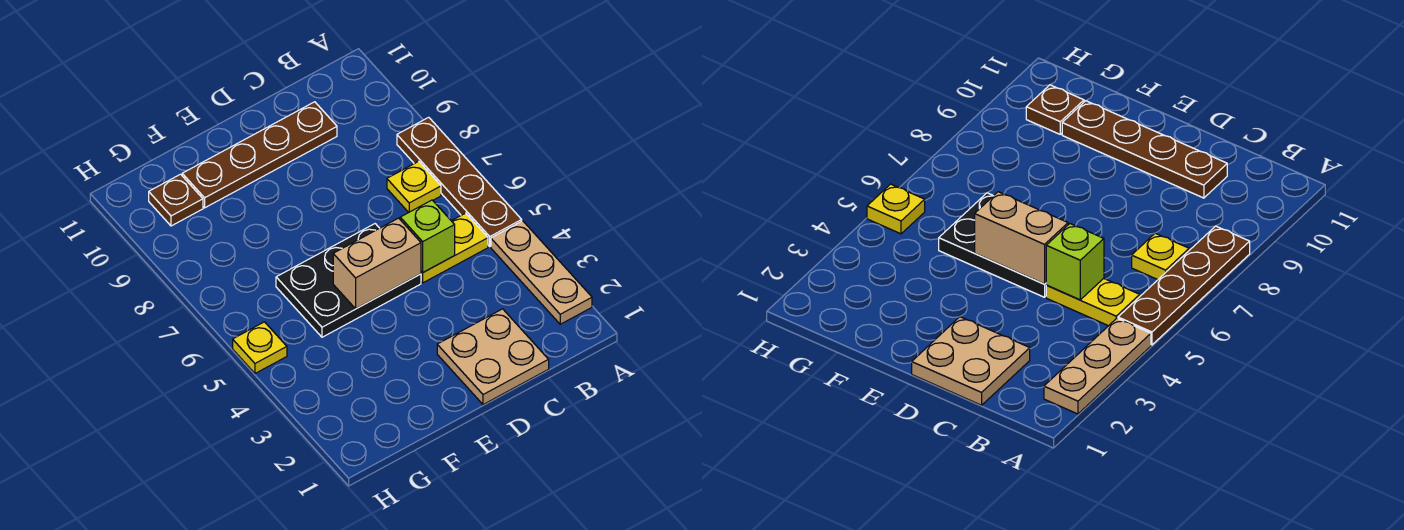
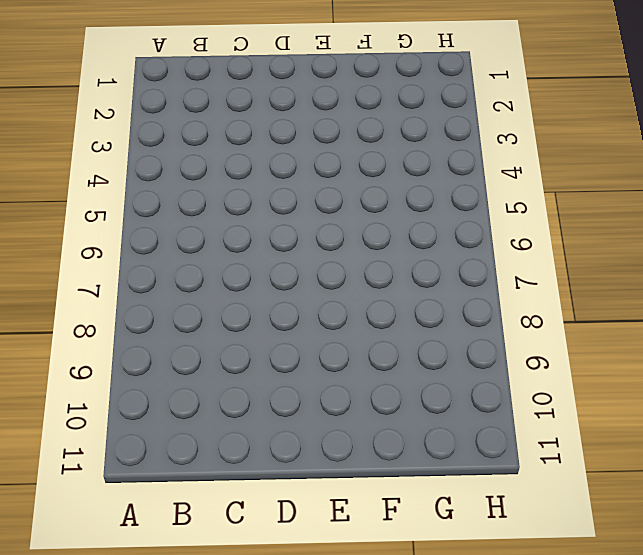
none -> tan 1x3 plate [491,221,592,324]
none -> brown 1x4 plate [397,117,522,246]

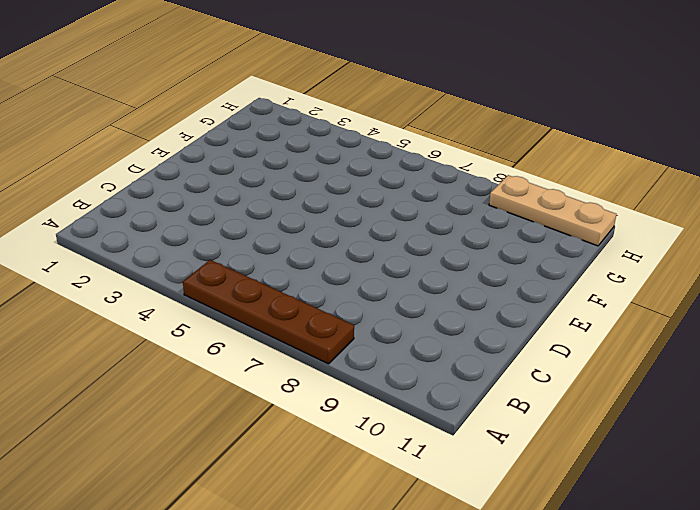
tan 1x3 plate [489,175,616,246] -> tan 1x3 plate moved to [491,221,592,324]
none -> yellow 1x2 plate [421,213,488,283]
none -> yellow 1x1 plate [387,161,441,212]

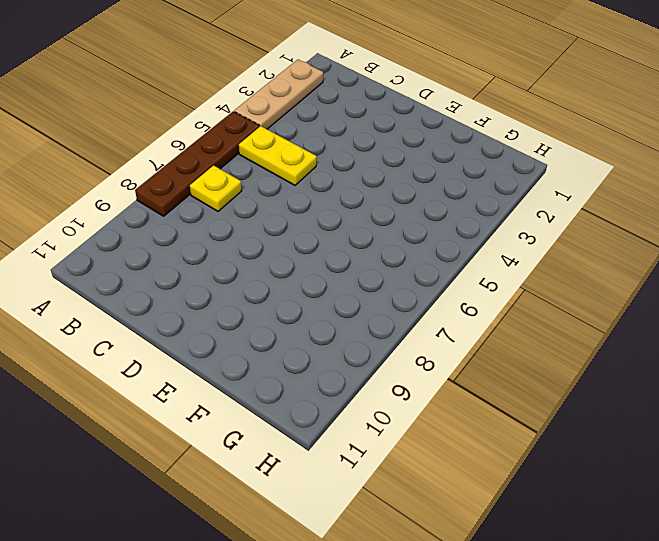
none -> tan 2x2 plate [437,309,549,405]
none -> brown 1x4 plate [182,102,337,208]

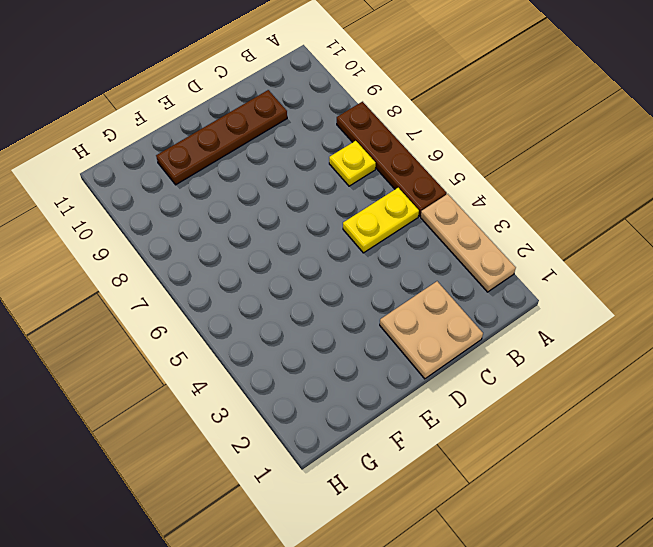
none -> black 2x3 plate [276,224,421,337]
none -> brown 1x1 plate [149,174,203,226]

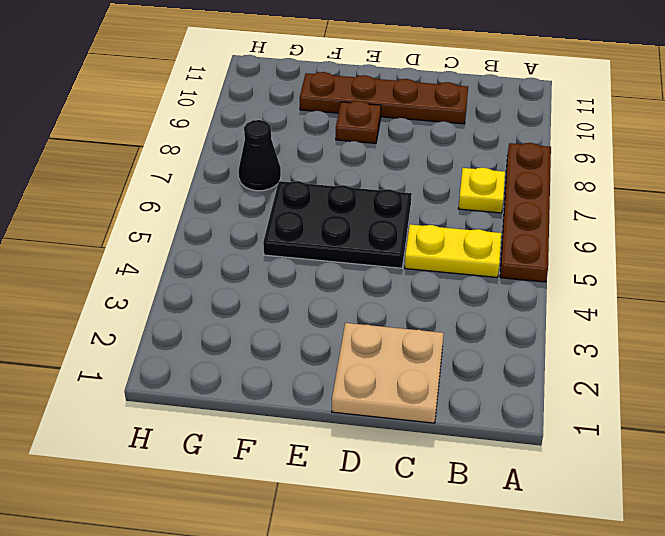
brown 1x1 plate [336,101,381,143] -> brown 1x1 plate moved to [149,174,203,226]
black 1x1 cone [239,120,281,191] -> none
none -> tan 1x3 plate [491,221,592,324]
none -> yellow 1x1 plate [233,322,287,373]

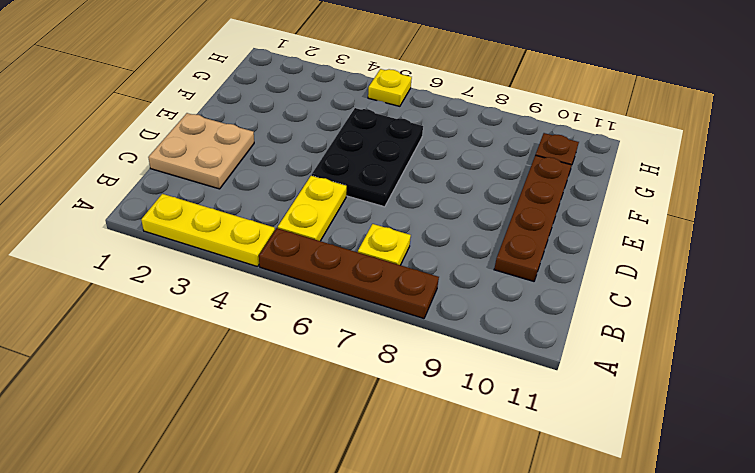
yellow 1x3 plate [141,194,275,267] -> tan 1x3 plate [491,221,592,324]
none -> lime 1x1 brick [400,200,455,273]
none -> tan 1x2 brick [333,218,421,309]

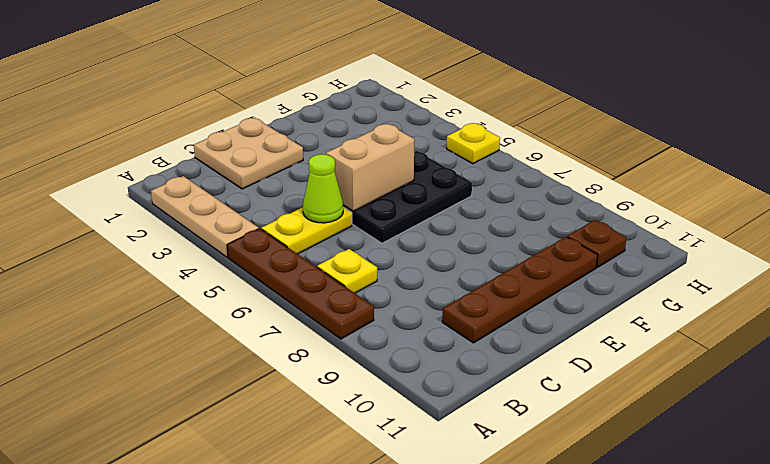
lime 1x1 cone [303,154,343,223] -> lime 1x1 brick [400,200,455,273]

